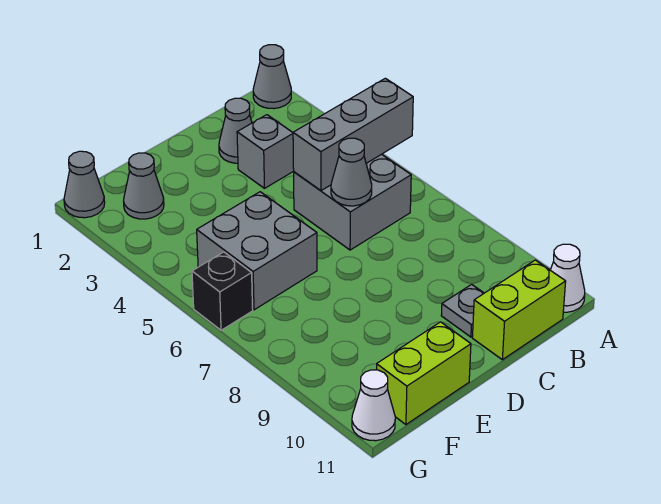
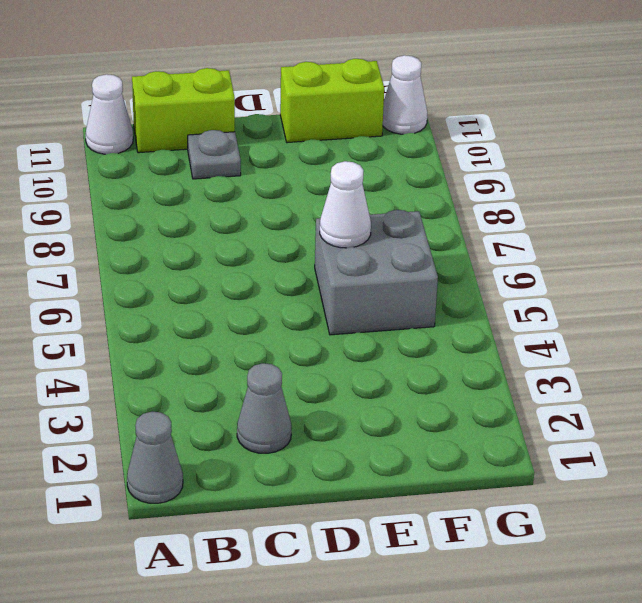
white 1x1 cone [320,161,371,248] -> none
none -> grey 2x2 brick [294,154,411,250]
none -> grey 1x1 brick [237,115,294,188]
none -> grey 1x1 cone [124,153,164,219]

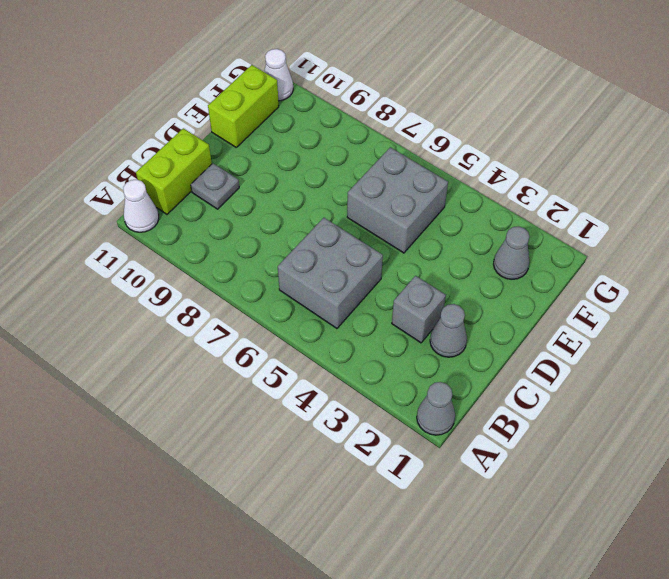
none -> grey 1x1 cone [64,151,105,218]
none -> black 1x1 brick [192,252,253,330]
none -> grey 1x3 brick [293,78,413,191]

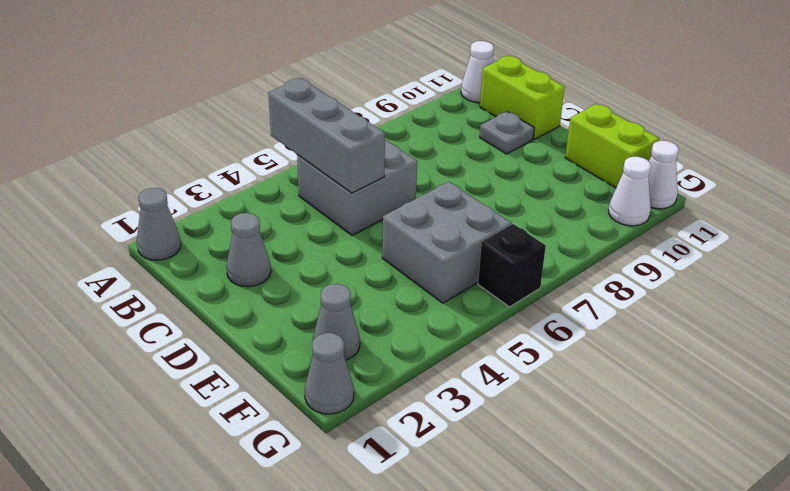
white 1x1 cone [608,157,651,226] -> none
none -> grey 1x1 brick [237,115,294,188]
none -> grey 1x1 cone [331,138,372,206]

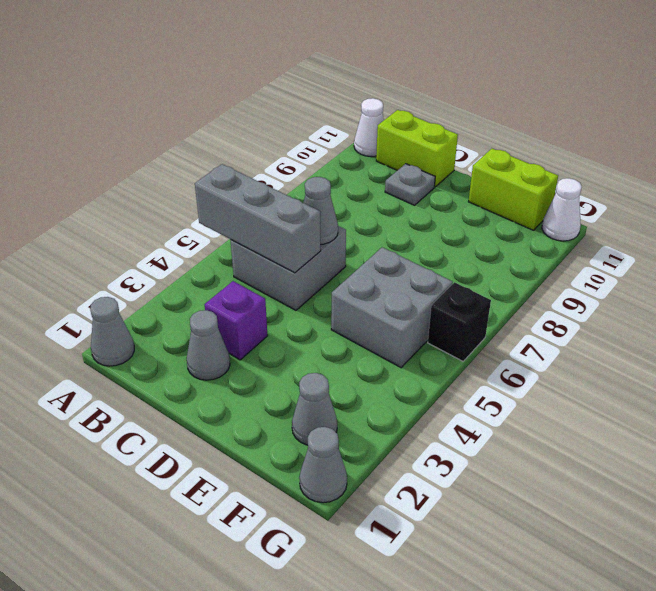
purple 1x1 brick [205,281,268,360] -> grey 1x1 brick [237,115,294,188]

